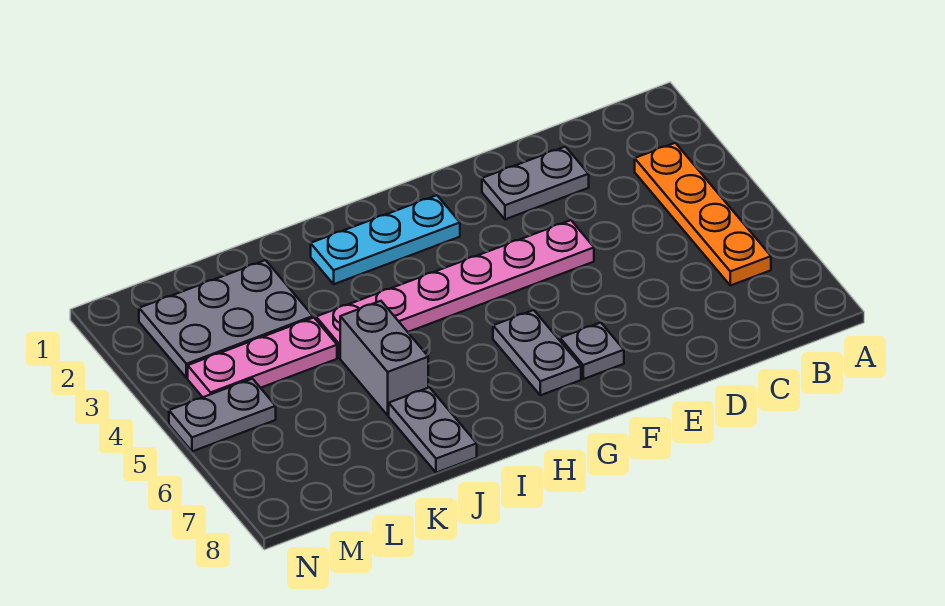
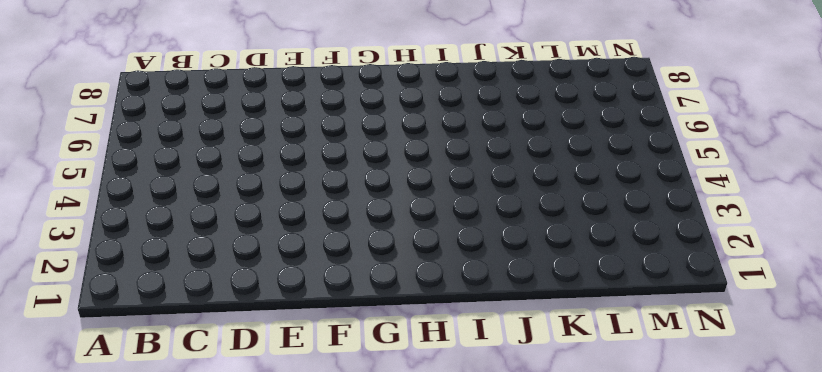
none -> orange 1x4 plate [635,143,771,286]
none -> grey 1x2 plate [482,147,589,219]

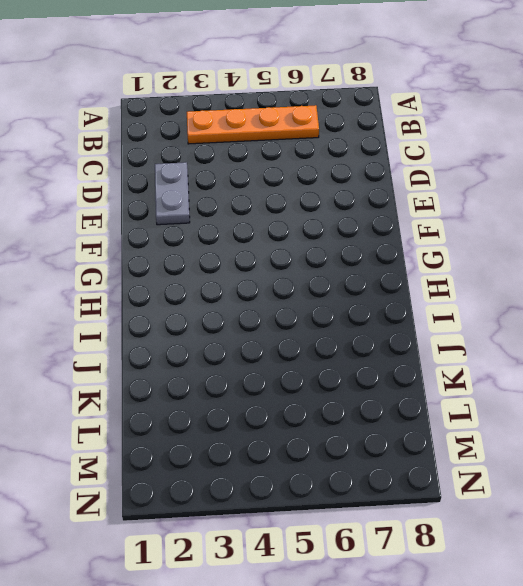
none -> pink 1x6 plate [316,220,594,358]
none -> grey 1x1 plate [560,323,624,379]

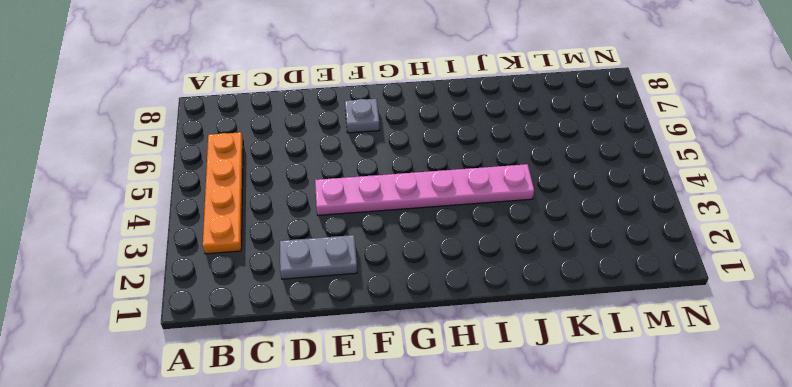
none -> cyan 1x3 plate [311,195,460,284]
none -> grey 1x2 plate [493,310,581,395]

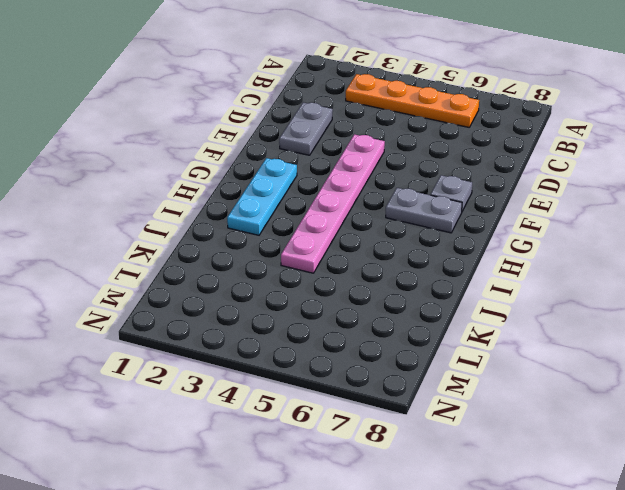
none -> grey 1x2 brick [340,301,428,415]
none -> grey 1x2 plate [389,387,477,473]

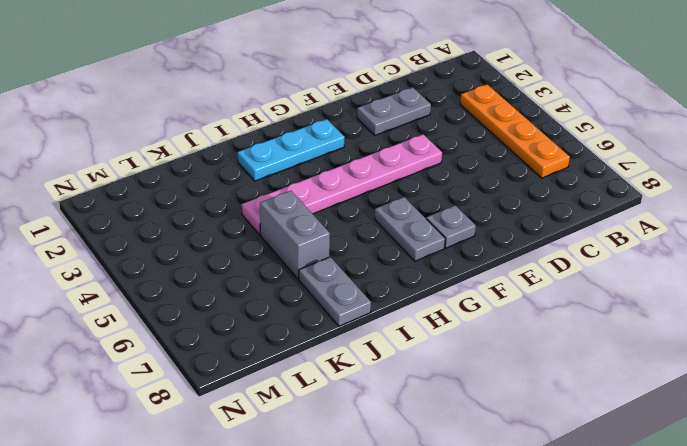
none -> grey 2x3 plate [139,260,313,378]
none -> pink 1x3 plate [188,318,337,397]

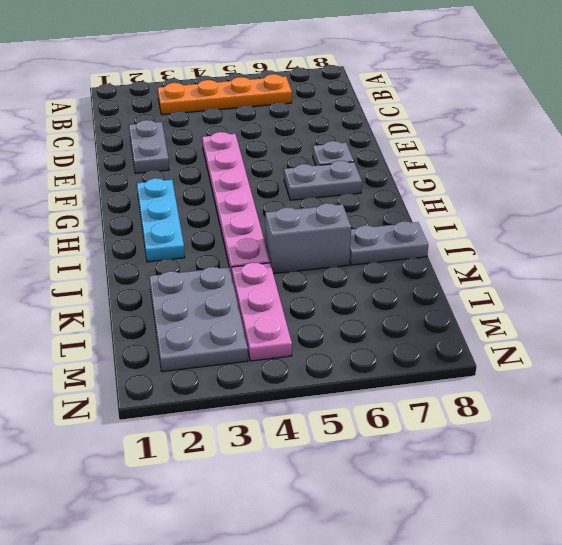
none -> grey 1x2 plate [169,379,276,452]

